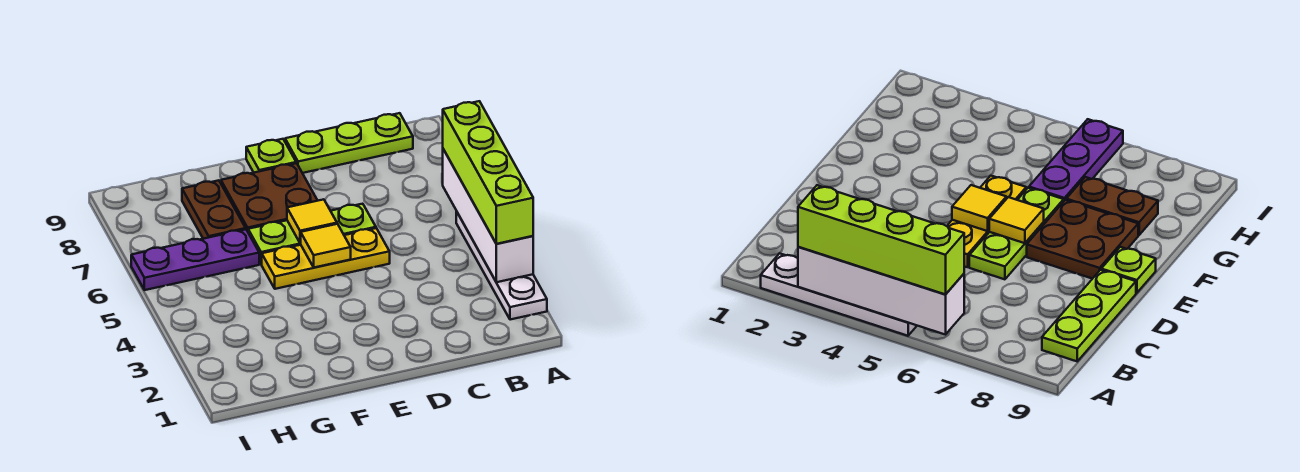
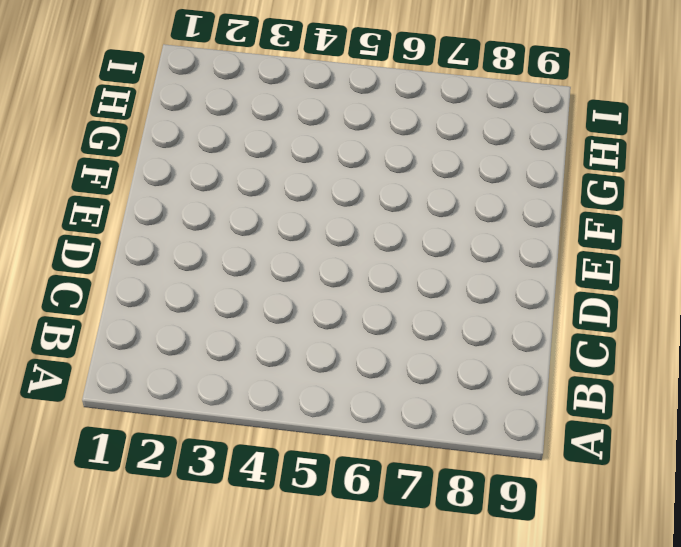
none -> white 1x4 plate [456,211,547,320]
none -> lime 1x3 plate [285,113,413,173]
none -> yellow 1x3 plate [262,228,390,289]

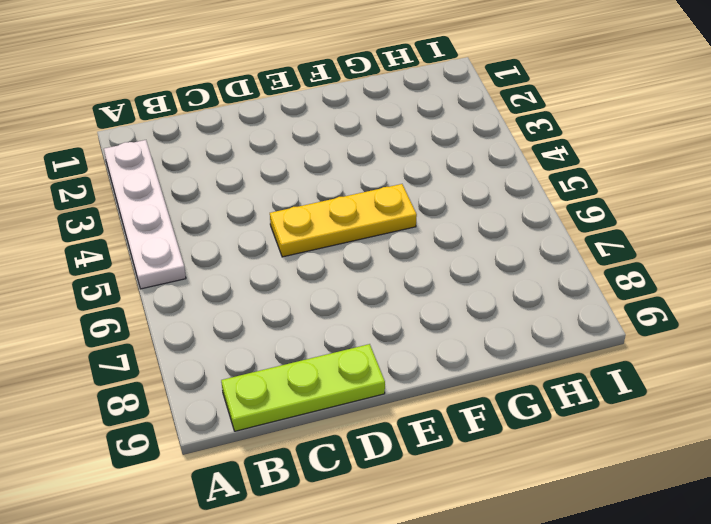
none -> lime 1x3 plate [248,204,376,264]
none -> brown 2x2 plate [221,163,318,231]
none -> lime 1x1 plate [246,139,296,173]

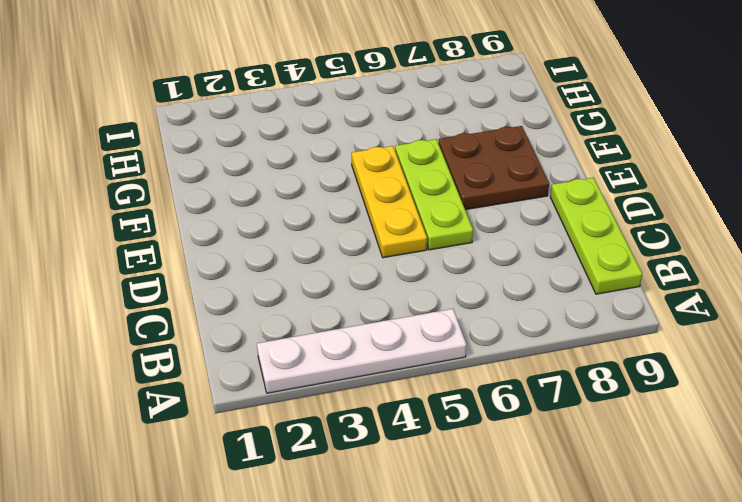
none -> lime 1x1 plate [246,139,296,173]
none -> purple 1x3 plate [131,229,259,290]
none -> brown 1x2 plate [182,180,246,239]

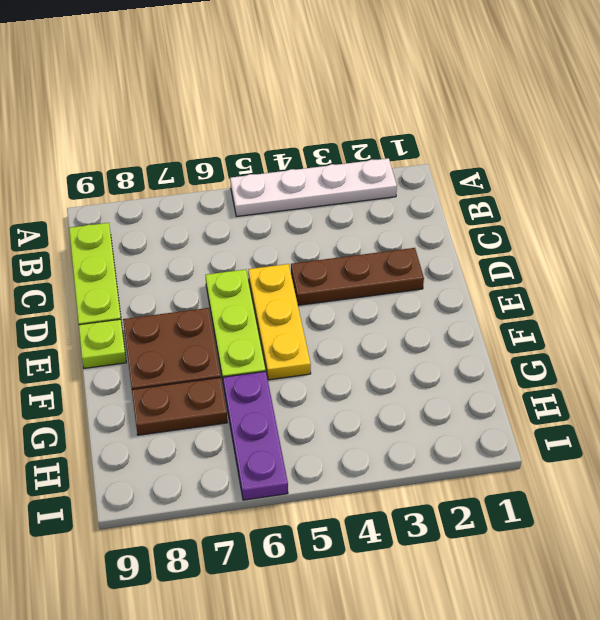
brown 1x3 plate [291,248,424,305] -> none
none -> white 1x4 brick [443,149,533,282]
none -> yellow 1x1 tile [301,224,351,267]
none -> yellow 1x1 tile [287,199,337,243]

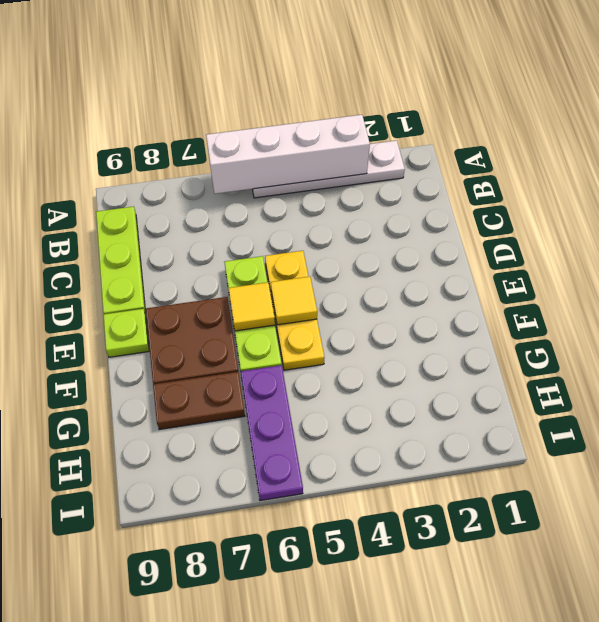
none -> lime 1x4 brick [443,101,533,244]

